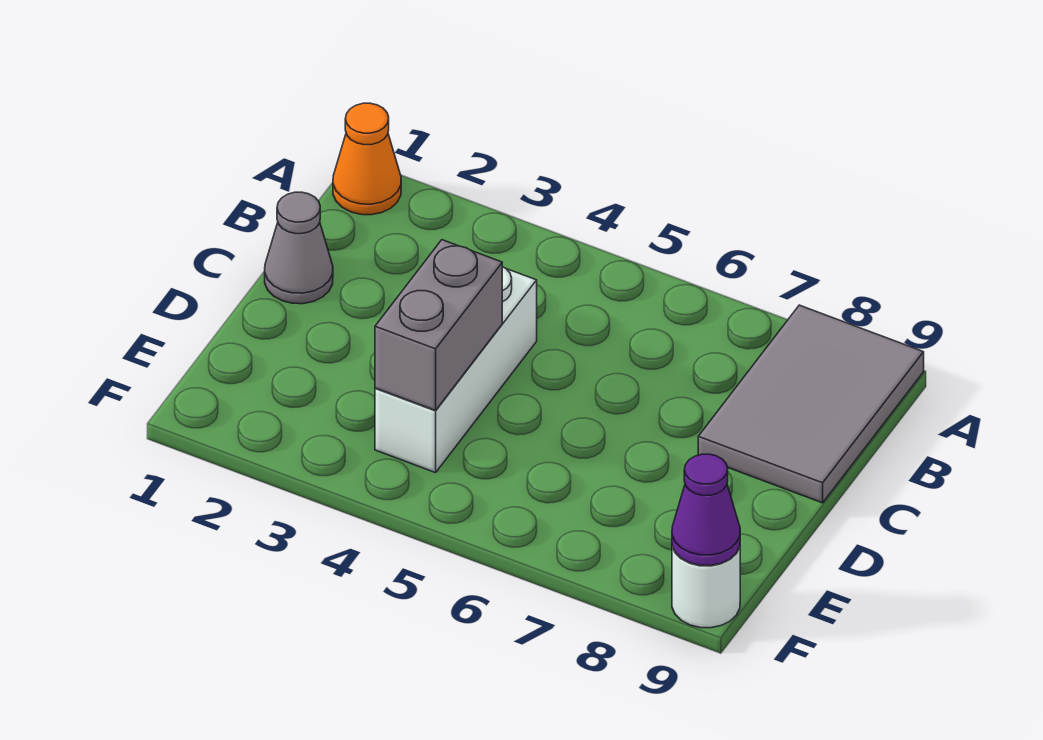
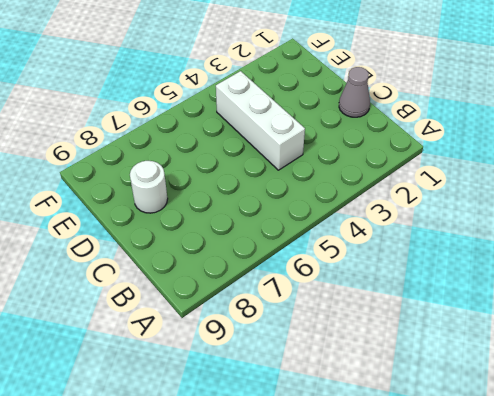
white 1x1 round brick [130,161,168,213] -> white 1x1 round brick moved to [672,546,740,628]
none -> orange 1x1 cone [333,103,401,215]
none -> grey 2x3 tile [698,305,924,503]

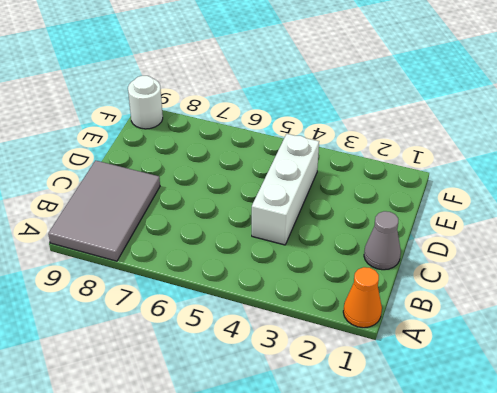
none -> grey 1x2 brick [375,240,502,410]
none -> purple 1x1 cone [672,454,740,566]

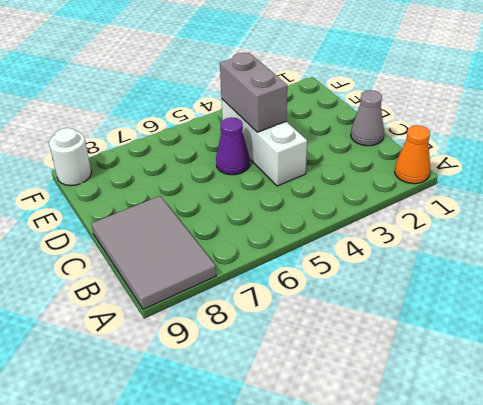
purple 1x1 cone [216,117,250,175] -> purple 1x1 cone moved to [672,454,740,566]

